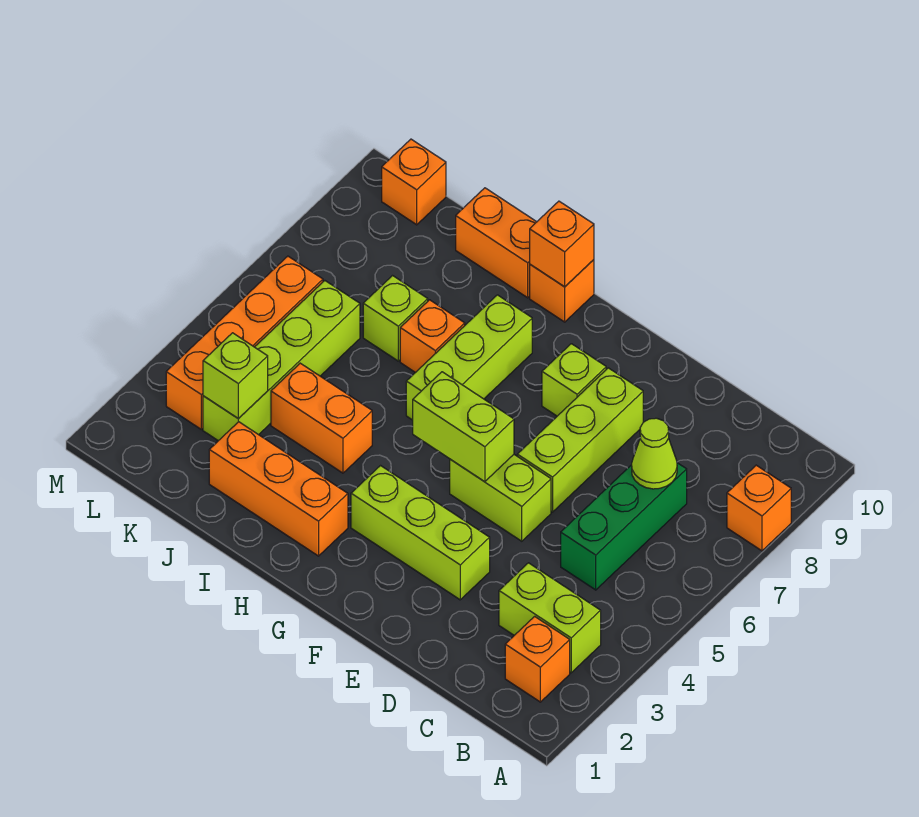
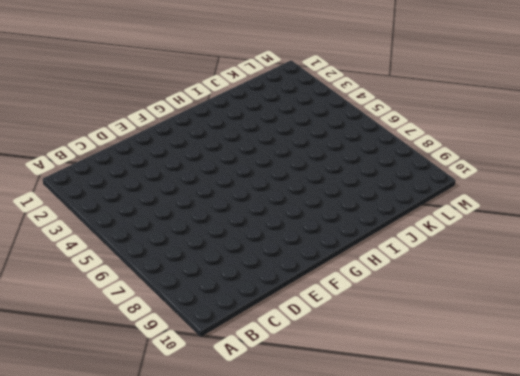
none -> orange 1x1 brick [727,465,791,551]
none -> orange 1x1 brick [505,616,570,702]
none -> lime 1x2 brick [499,563,601,673]

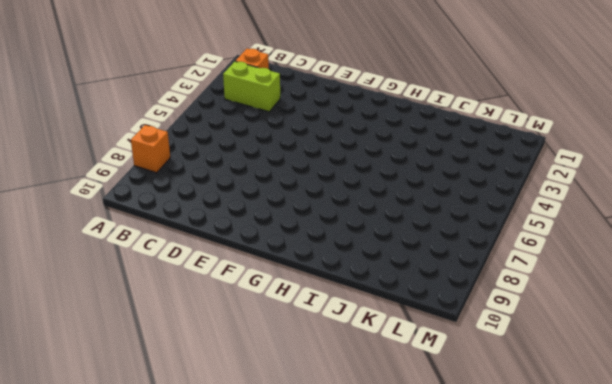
none -> green 1x3 brick [561,463,687,590]
none -> lime 1x3 brick [351,466,490,600]
none -> lime 1x2 brick [450,455,551,541]

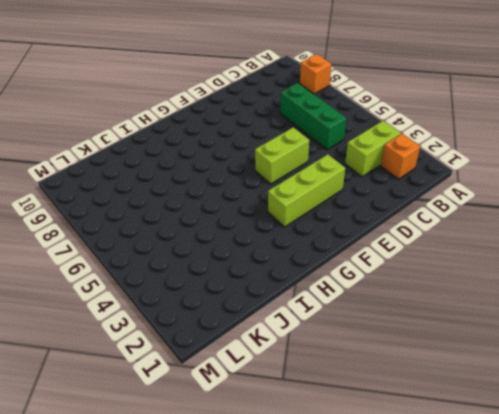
none -> lime 1x3 brick [517,368,643,512]
none -> lime 1x1 brick [542,344,606,416]
none -> orange 1x3 brick [209,422,348,556]

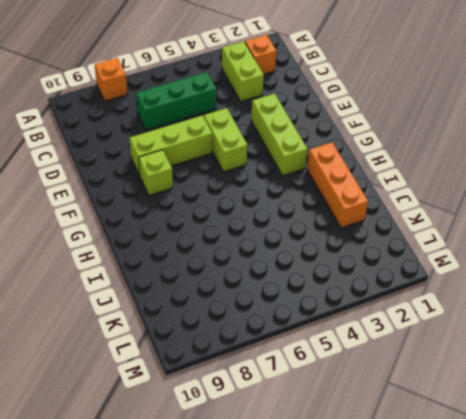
none -> lime 1x3 brick [406,295,532,420]
none -> orange 1x1 brick [530,260,594,322]
none -> orange 1x2 brick [271,363,372,473]

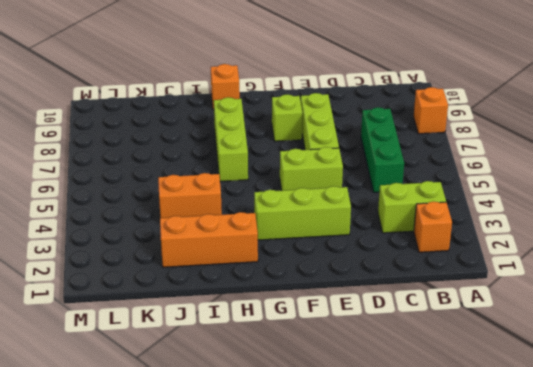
none -> orange 1x1 brick [400,300,465,373]
none -> orange 1x2 brick [456,188,536,298]
none -> lime 1x1 brick [363,276,428,361]

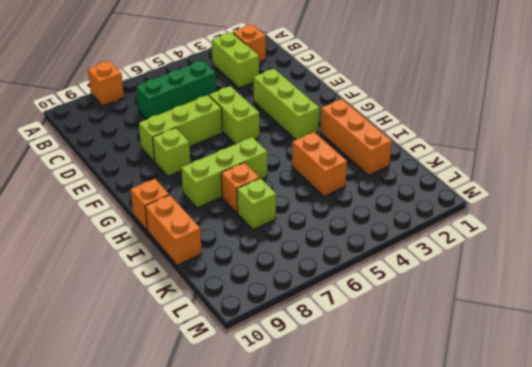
none -> lime 1x4 brick [203,281,360,441]
none -> orange 1x4 brick [166,256,323,429]
none -> orange 1x1 brick [382,139,446,225]

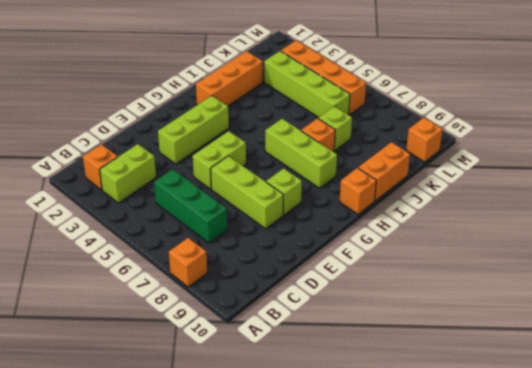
none -> orange 1x2 brick [271,363,372,473]
none -> lime 1x1 cone [632,418,677,489]
none -> lime 1x2 brick [413,372,514,482]

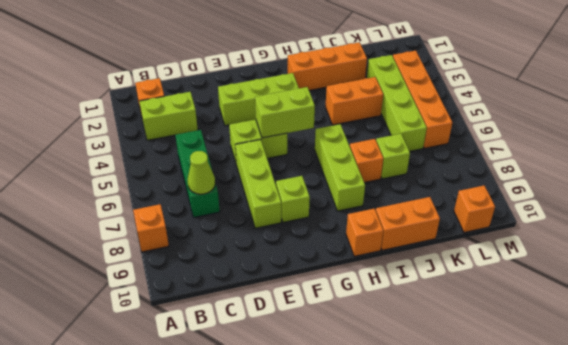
none -> orange 1x1 brick [530,201,594,287]
none -> lime 1x1 brick [203,333,268,419]

